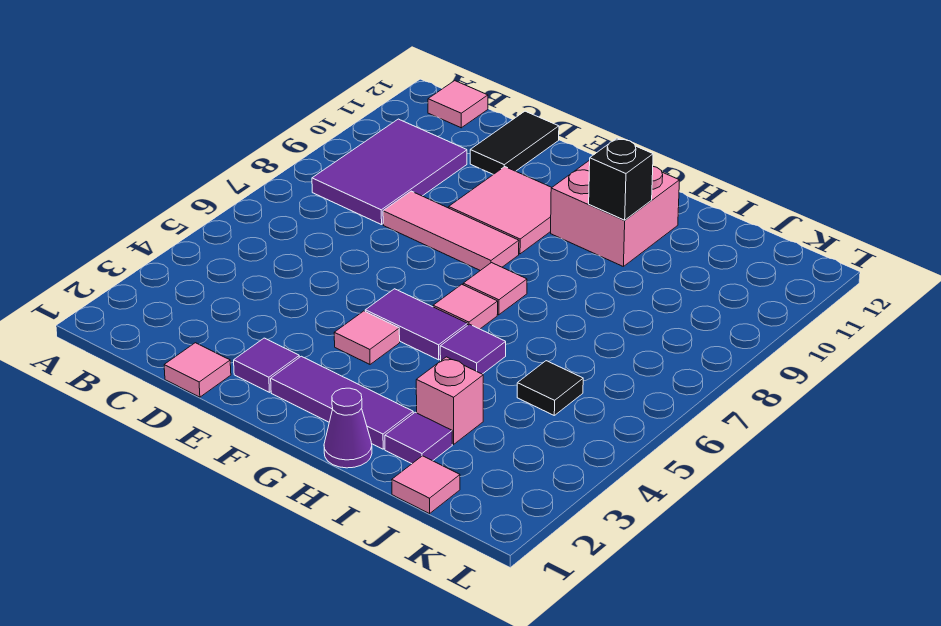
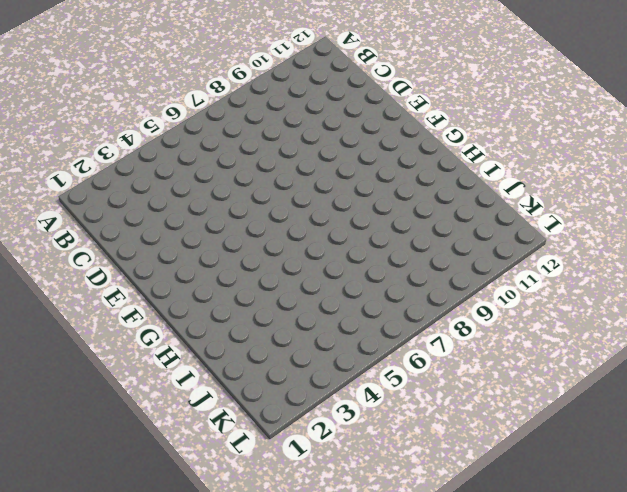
none -> purple 2x3 tile [312,119,467,225]
none -> pink 1x1 tile [428,81,488,128]
none -> pink 1x1 tile [164,343,231,397]

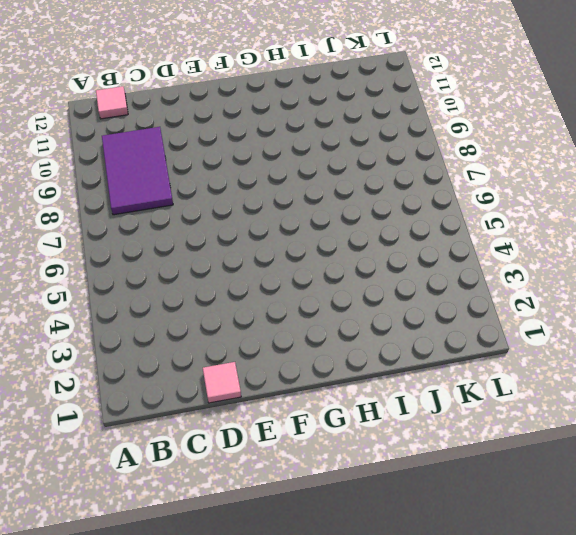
none -> pink 1x3 tile [383,191,519,271]
none -> black 1x2 tile [470,111,559,175]
none -> purple 1x1 tile [234,338,299,392]

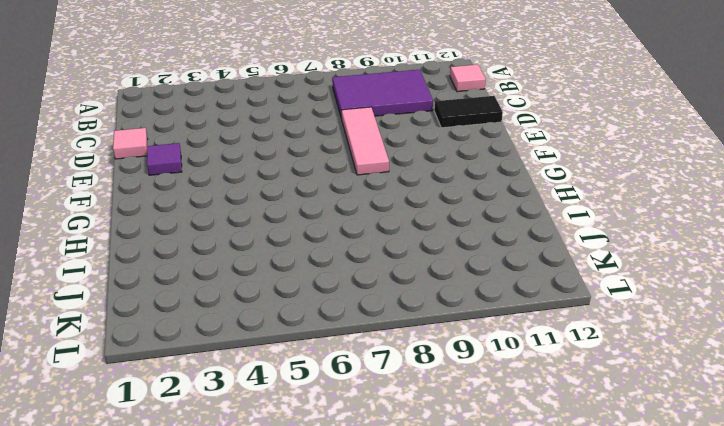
none -> pink 2x2 tile [449,167,552,254]
none -> purple 1x3 tile [271,356,413,449]
none -> pink 1x1 tile [334,311,400,364]

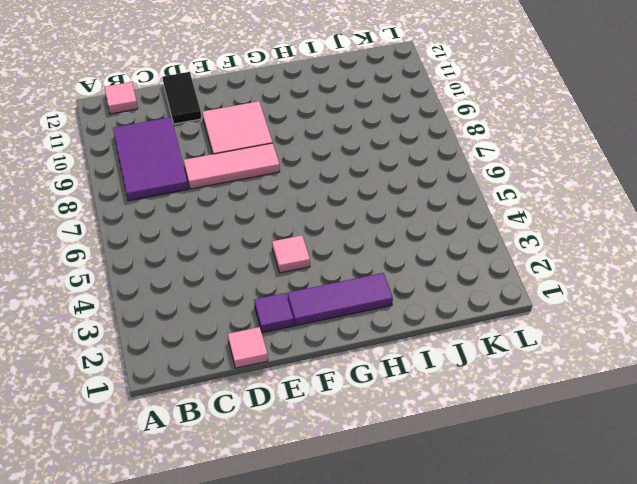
none -> purple 1x2 tile [365,289,468,360]
none -> pink 1x1 tile [433,284,498,329]
none -> pink 1x1 tile [463,263,527,315]

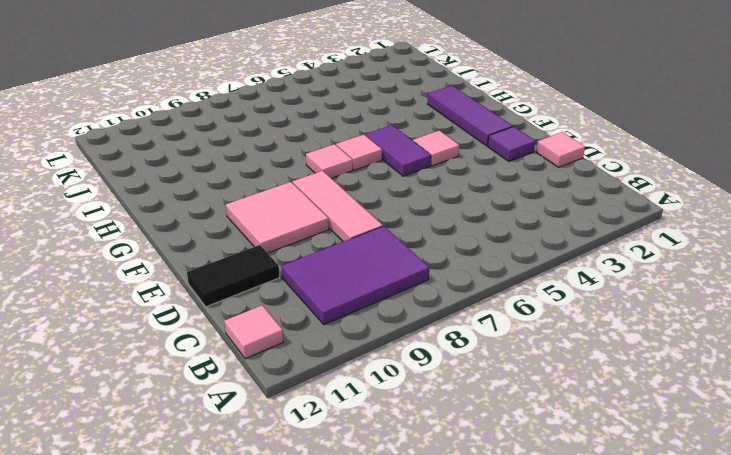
none -> pink 2x2 brick [551,160,680,266]
none -> purple 1x1 cone [324,388,372,468]
none -> purple 1x1 tile [440,324,506,374]

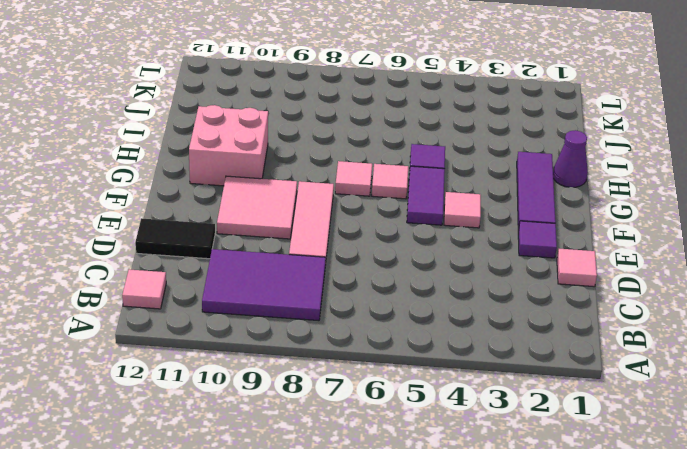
none -> purple 1x1 tile [385,412,452,464]
none -> pink 1x1 brick [416,357,483,444]
none -> pink 1x1 tile [392,456,460,514]

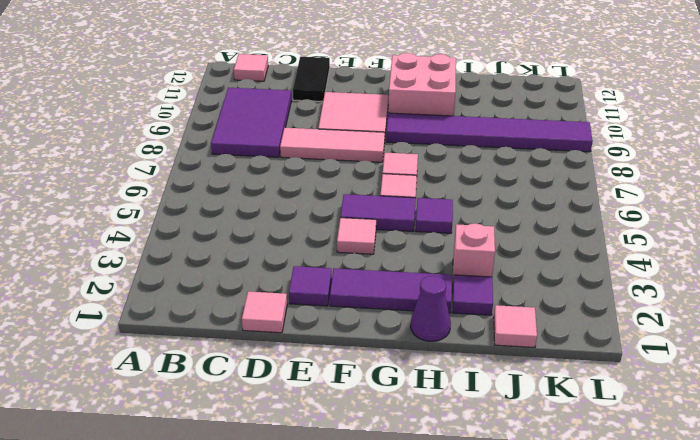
purple 1x6 tile [386,113,593,152] -> none
none -> black 1x1 tile [517,361,583,415]
none -> black 1x1 brick [589,138,653,220]

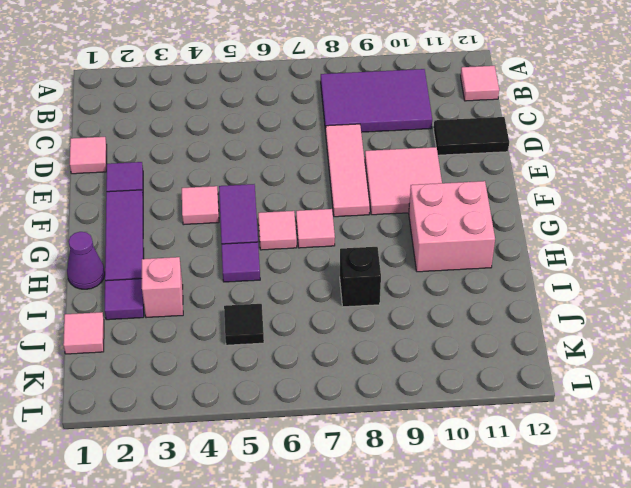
black 1x1 brick [340,247,381,307] -> black 1x1 brick moved to [589,138,653,220]

